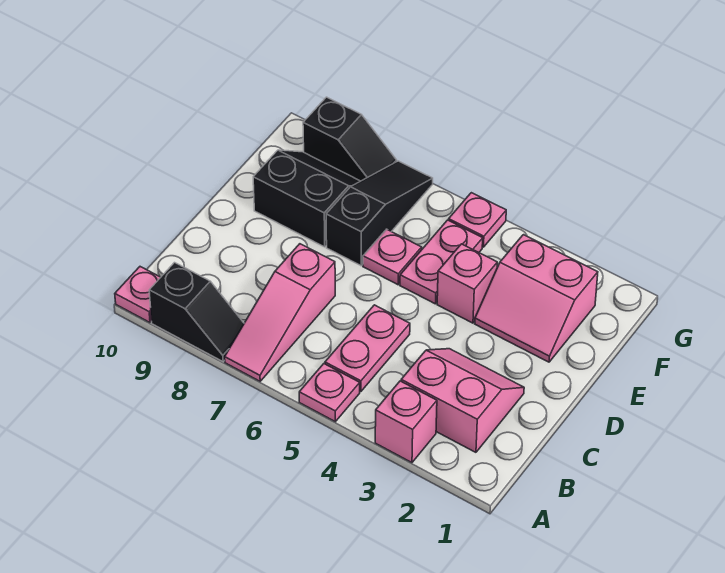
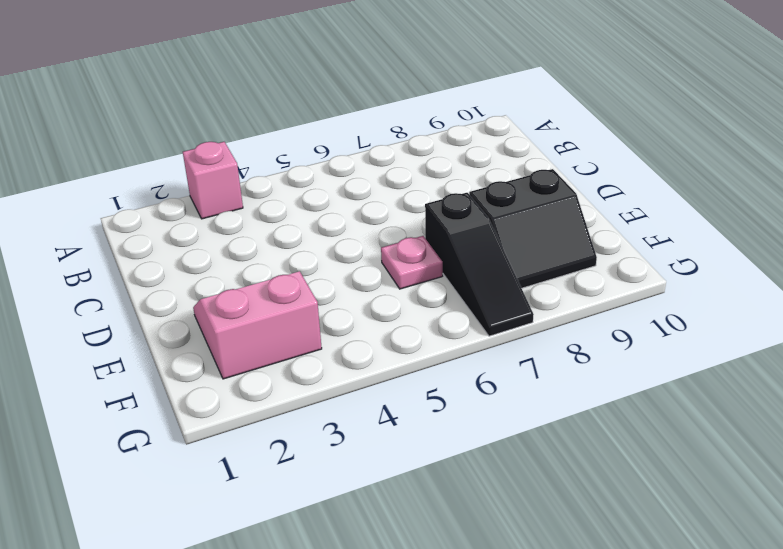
none -> pink 1x1 plate [299,364,360,422]
none -> pink 1x3 slope [225,244,335,381]
none -> black 1x2 slope [149,263,244,361]

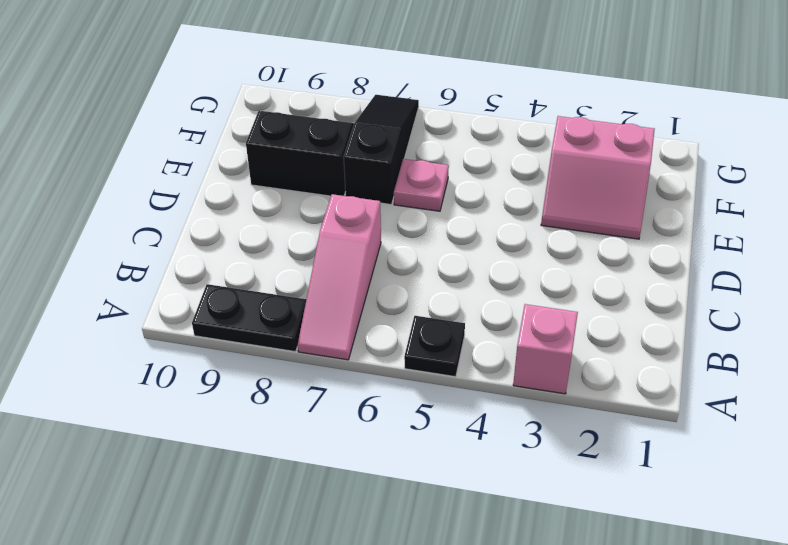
black 1x1 plate [404,316,465,377] -> pink 1x1 plate [299,364,360,422]
black 1x2 plate [192,284,306,352] -> black 1x2 slope [149,263,244,361]
none -> pink 1x1 plate [115,267,161,322]
none -> pink 2x2 slope [401,349,524,452]
none -> pink 1x2 plate [325,305,410,392]

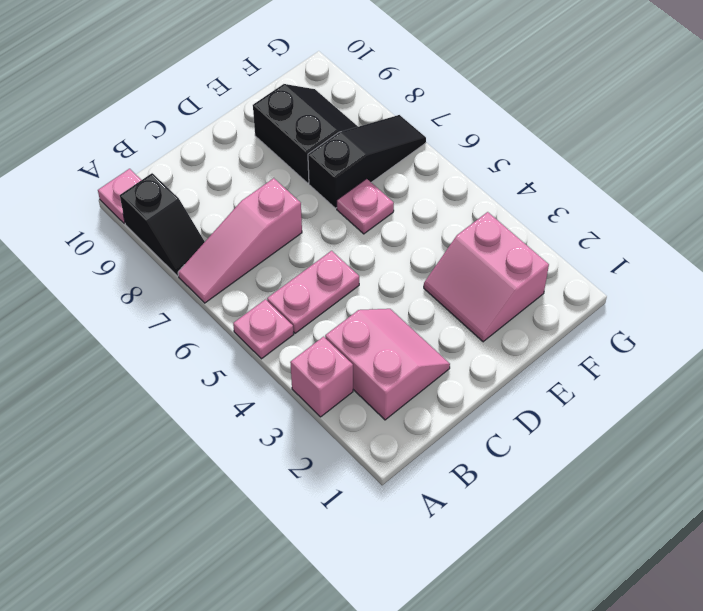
none -> pink 1x1 brick [437,244,497,323]
none -> pink 1x2 plate [400,220,483,304]
none -> pink 1x1 plate [449,193,506,247]

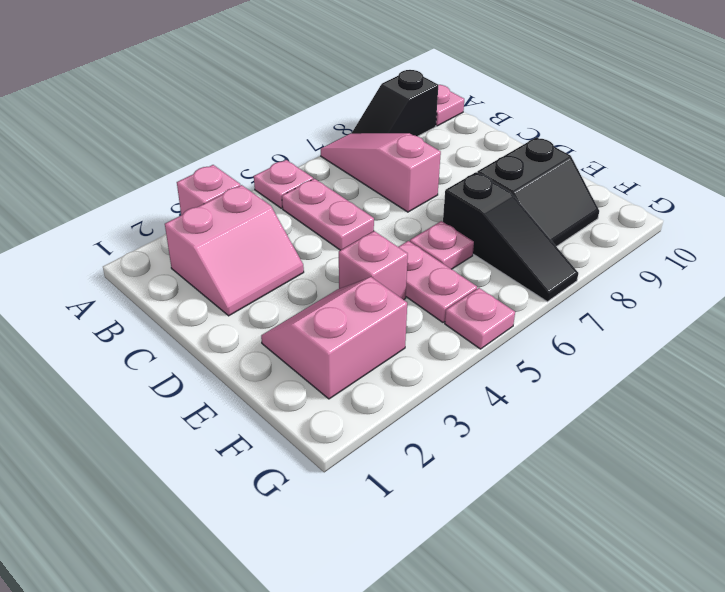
none -> black 1x2 slope [303,97,397,181]

